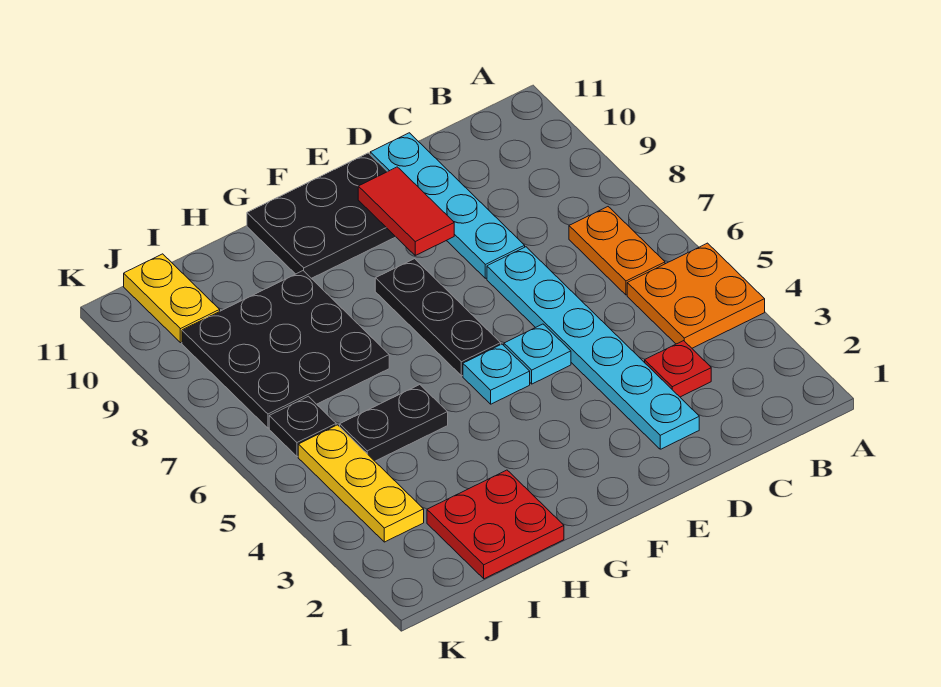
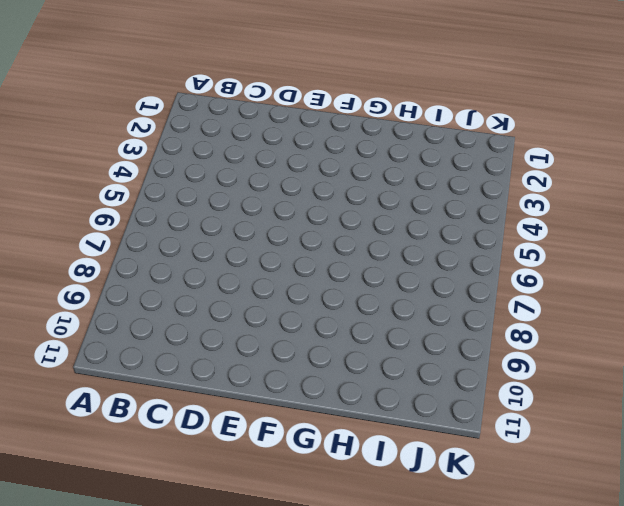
none -> orange 2x2 plate [627,243,765,348]
none -> orange 1x2 plate [569,207,665,295]
none -> red 1x1 plate [645,341,711,397]

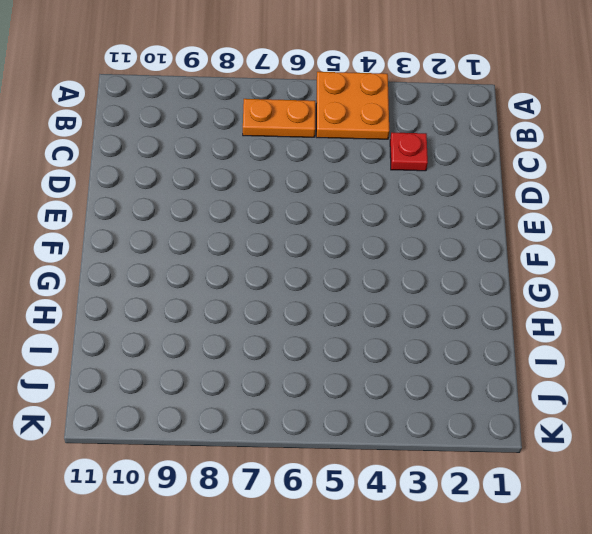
none -> cyan 1x6 plate [487,247,699,449]
none -> cyan 1x4 plate [370,133,525,278]
none -> cyan 1x1 plate [504,324,571,384]

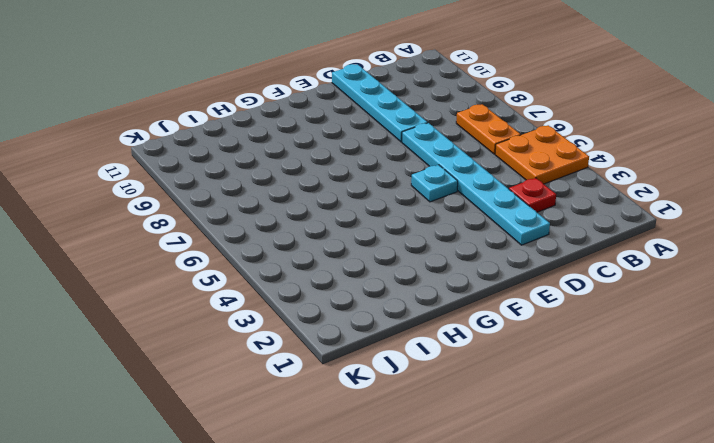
none -> black 2x3 plate [247,153,395,278]
none -> cyan 1x1 plate [463,344,530,404]
none -> black 1x3 plate [375,259,501,376]

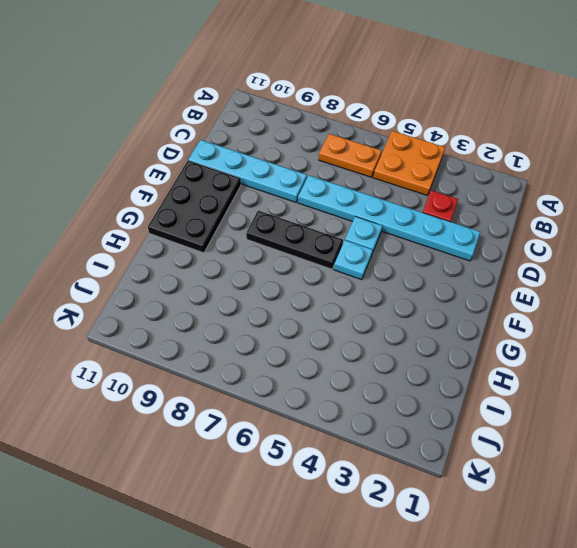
none -> red 2x2 plate [427,470,564,579]
none -> black 1x2 plate [340,385,448,461]
none -> black 3x3 plate [182,271,389,428]

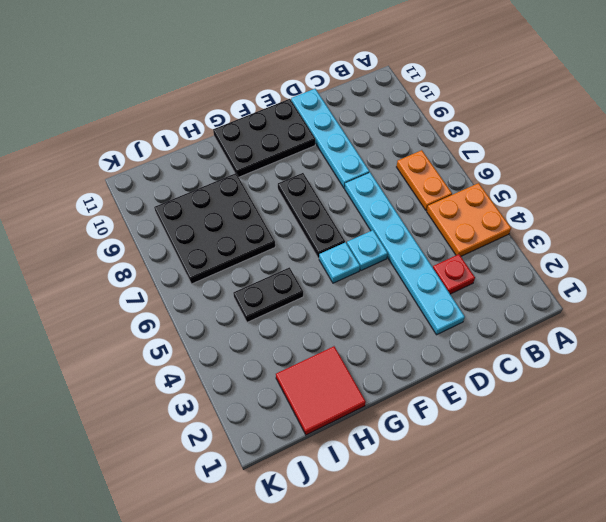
red 2x2 tile [276,346,366,435] -> red 2x2 plate [427,470,564,579]
none -> yellow 1x3 plate [298,425,424,542]
none -> black 1x1 plate [269,396,336,457]
none -> yellow 1x2 plate [124,254,220,343]

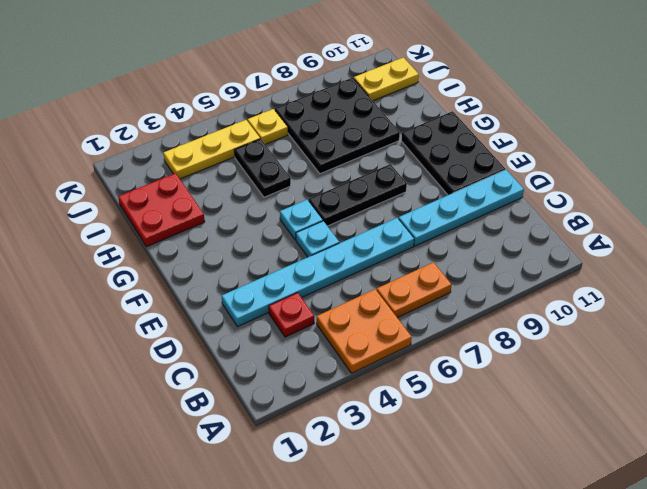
yellow 1x1 plate [248,109,288,144] -> black 1x1 plate [269,396,336,457]
none -> red 1x2 tile [358,167,454,255]

